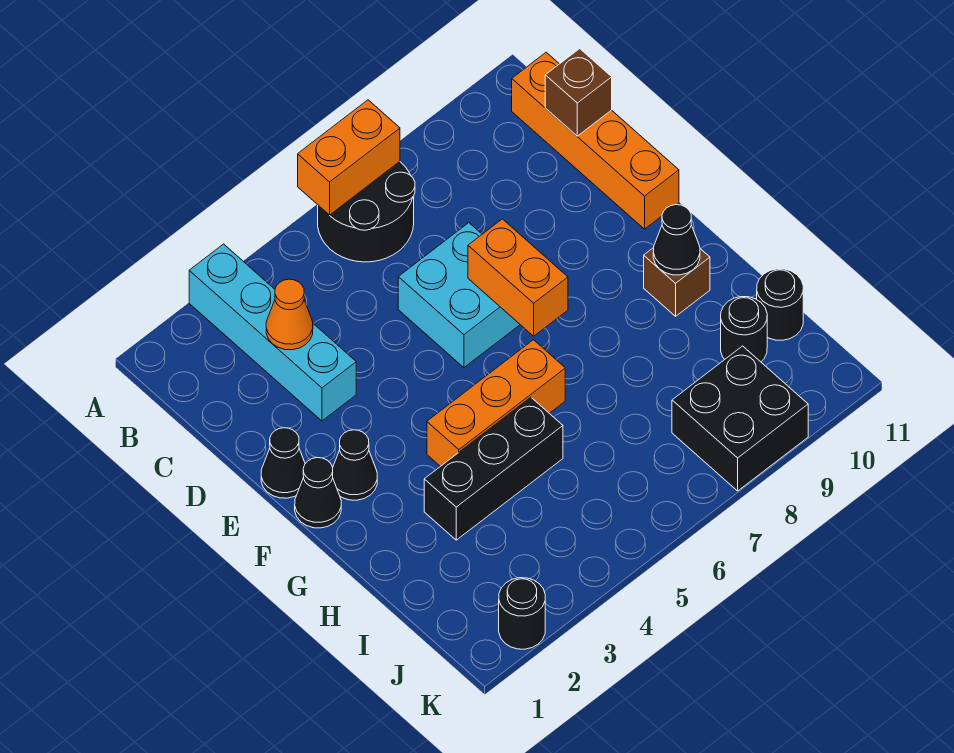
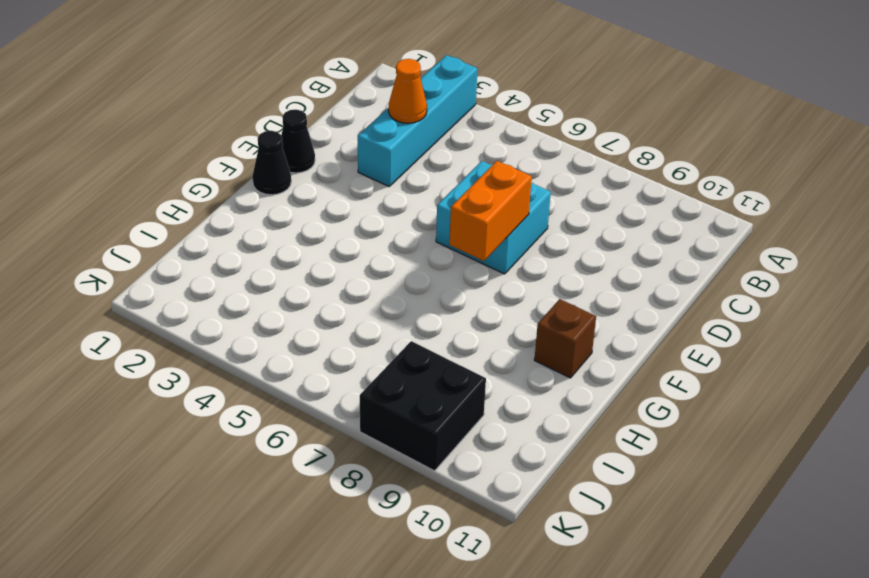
none -> black 2x2 round brick [318,162,415,262]
none -> orange 1x4 brick [512,52,679,229]
none -> black 1x1 cone [333,430,377,500]

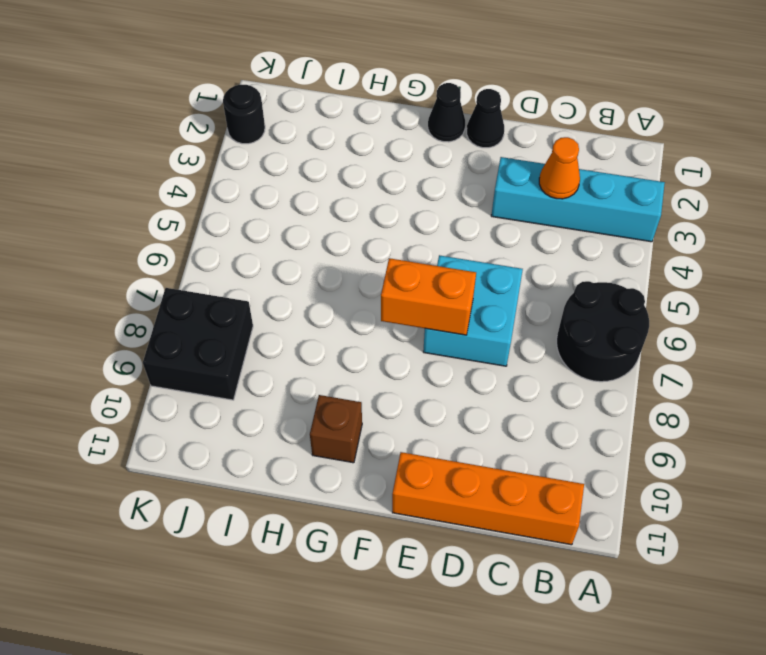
none -> black 1x1 cone [333,430,377,500]
none -> orange 1x3 brick [427,340,565,466]
none -> black 1x3 brick [424,397,563,540]

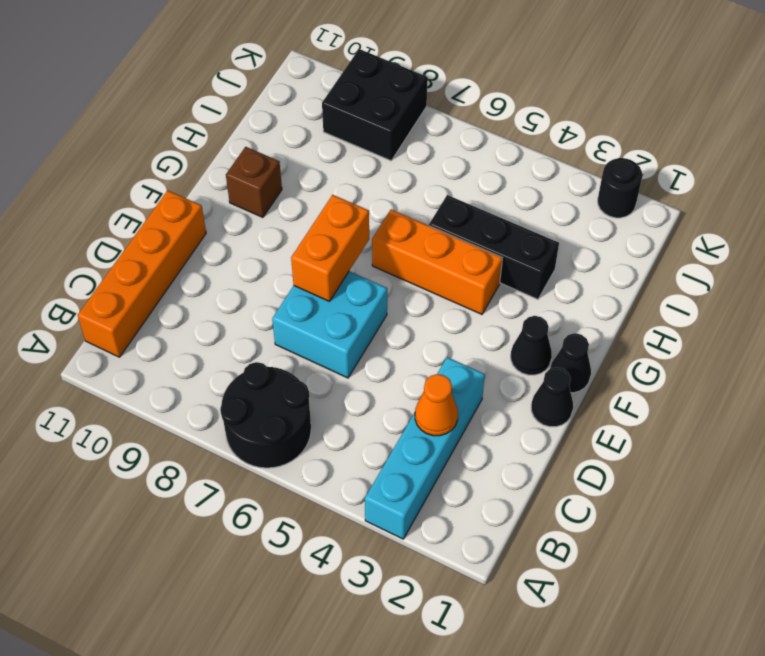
none -> black 1x1 round brick [721,297,767,362]
none -> black 1x1 round brick [757,269,803,340]
none -> orange 1x2 brick [298,100,400,215]

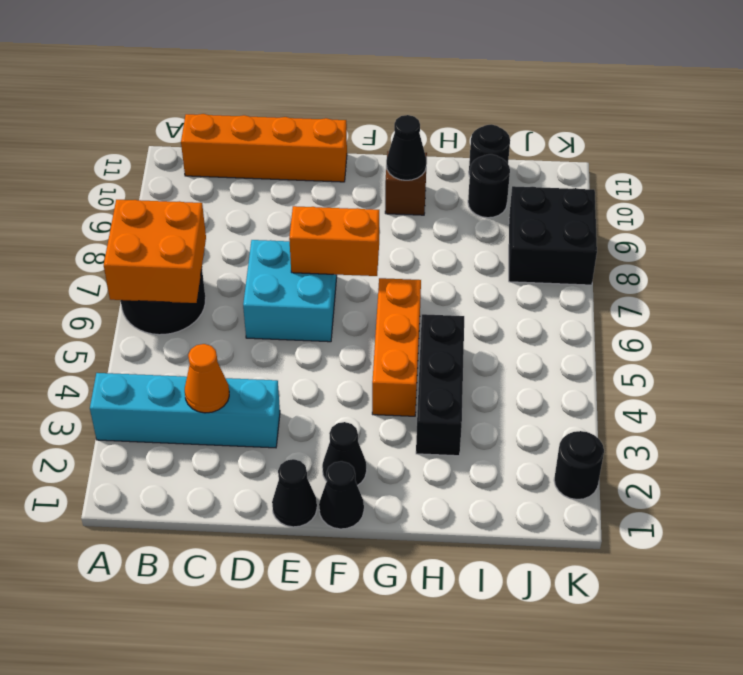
orange 2x2 brick [104,200,206,303] -> orange 1x2 brick [298,100,400,215]
none -> brown 1x1 brick [545,49,612,136]

